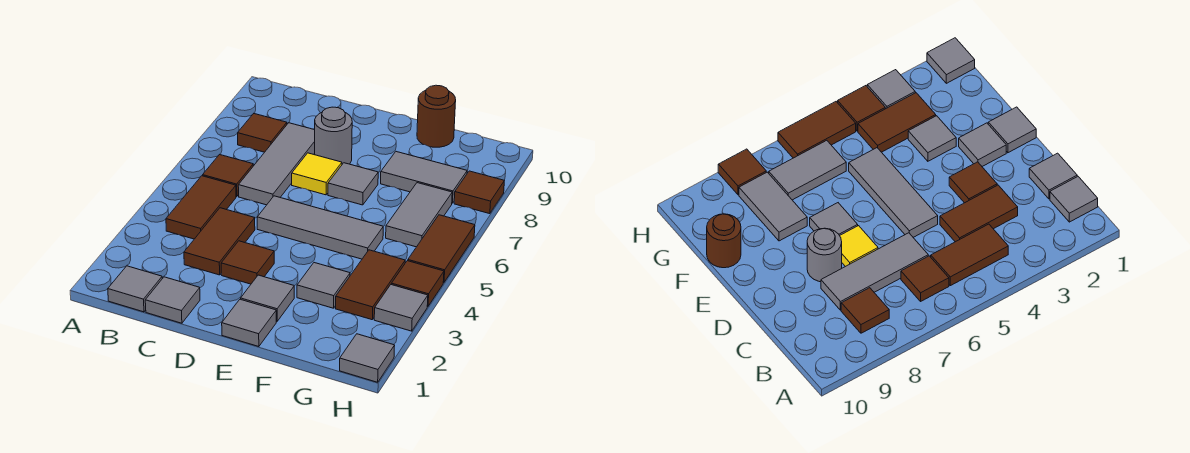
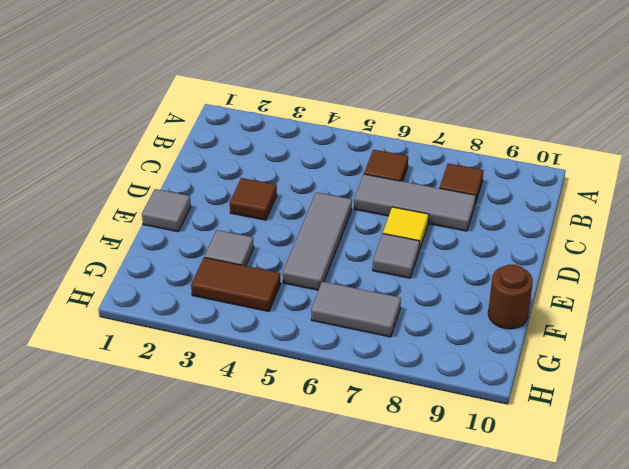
none -> grey 1x1 tile [108,266,162,312]
none -> brown 1x2 tile [166,176,236,239]
none -> grey 1x1 tile [145,277,200,323]

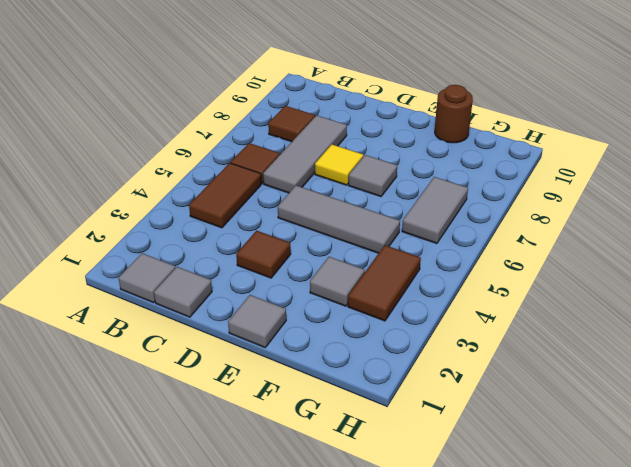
none -> brown 1x2 tile [184,208,255,275]
none -> grey 1x1 round brick [315,107,352,164]
none -> grey 1x1 tile [241,275,294,321]

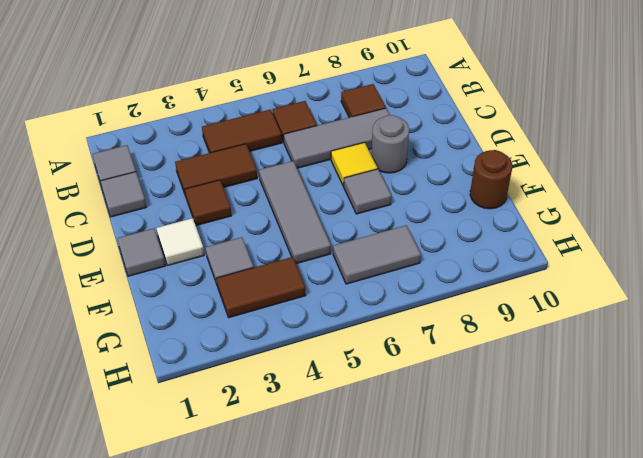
white 1x1 tile [156,218,204,266] -> grey 1x1 tile [241,275,294,321]
none -> grey 1x2 tile [381,152,467,203]
none -> grey 1x1 tile [340,334,395,382]
none -> grey 1x1 tile [374,285,428,331]

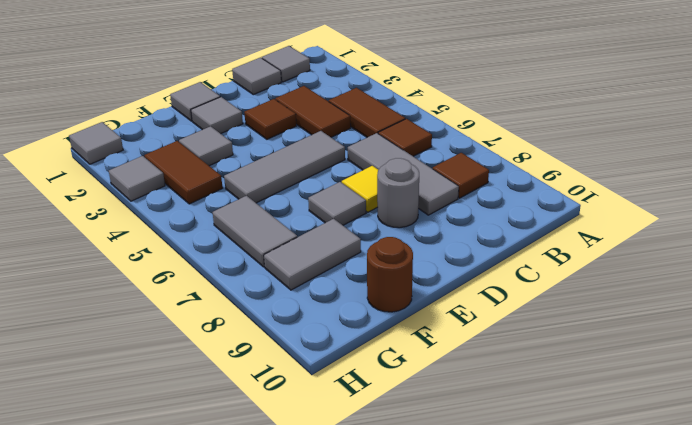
none -> brown 1x1 tile [391,261,444,306]
none -> brown 1x2 tile [408,215,475,282]
none -> brown 1x1 tile [454,171,504,214]

